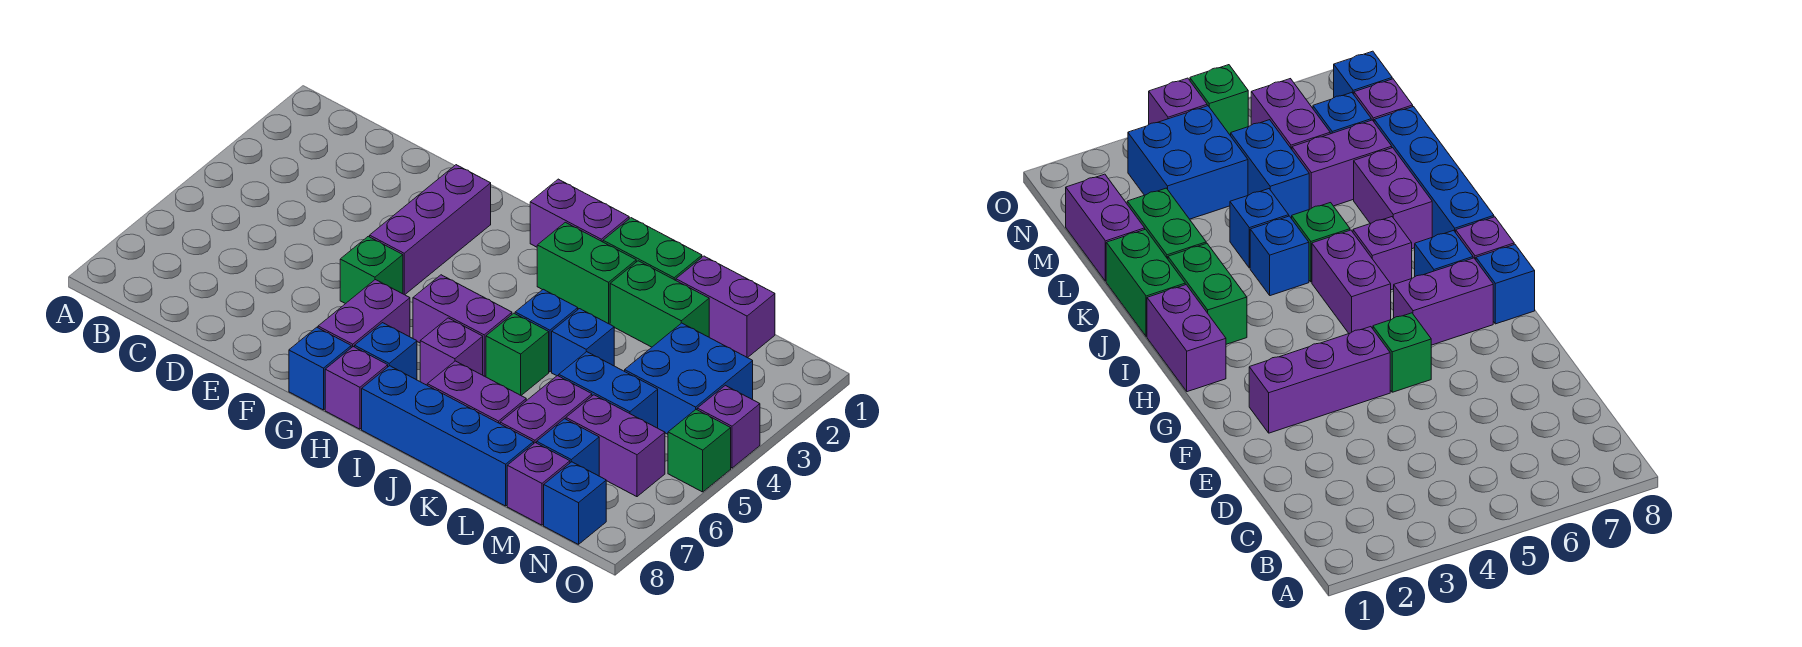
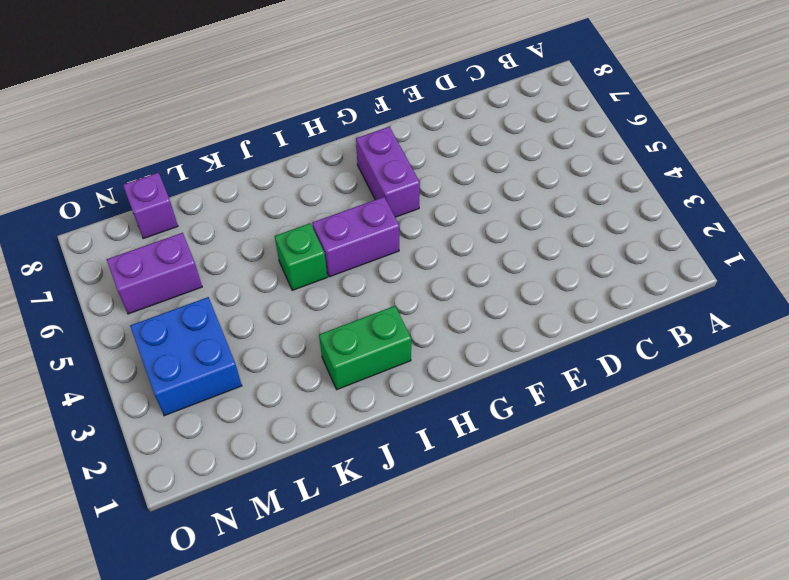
none -> purple 1x3 brick [370,165,491,295]
none -> green 1x1 brick [340,236,403,304]
none -> blue 1x1 brick [289,327,351,410]

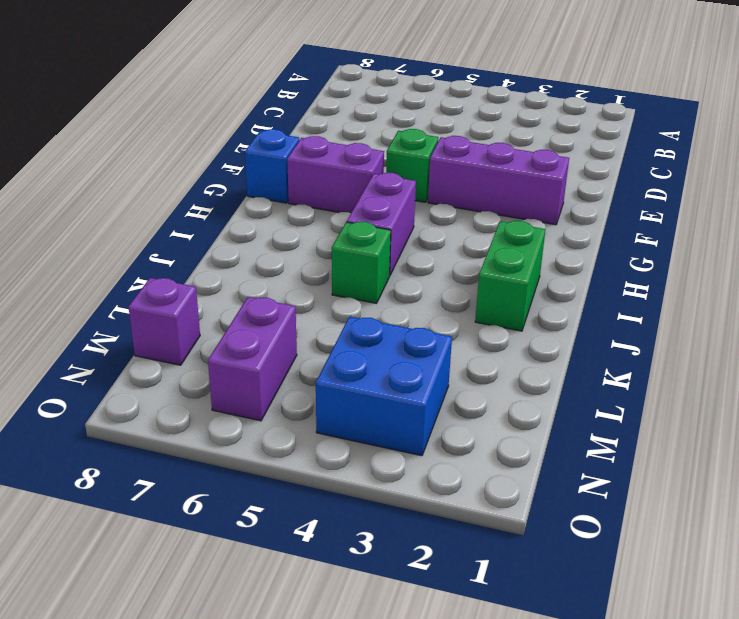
none -> purple 1x2 brick [530,179,629,247]
none -> blue 1x1 brick [355,323,417,380]
none -> purple 1x1 brick [325,347,388,429]

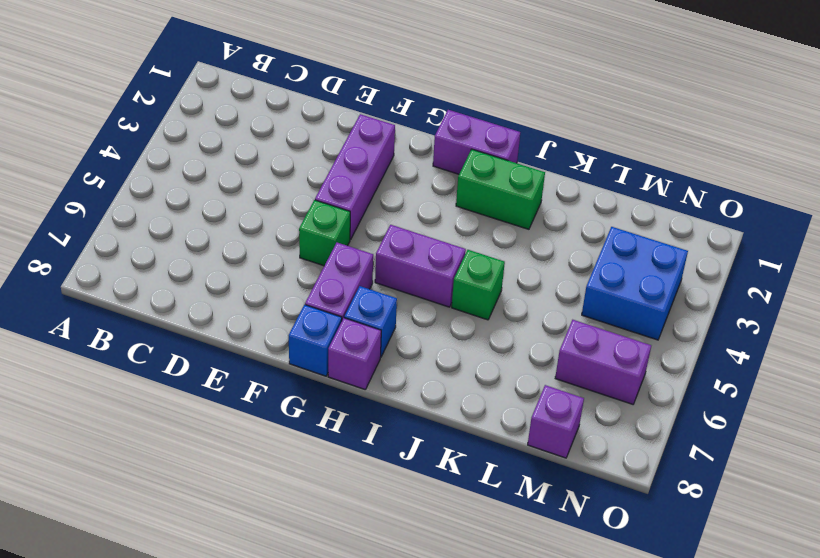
none -> purple 1x1 brick [420,318,483,385]
none -> blue 1x4 brick [362,366,534,506]
none -> green 1x2 brick [603,218,702,280]

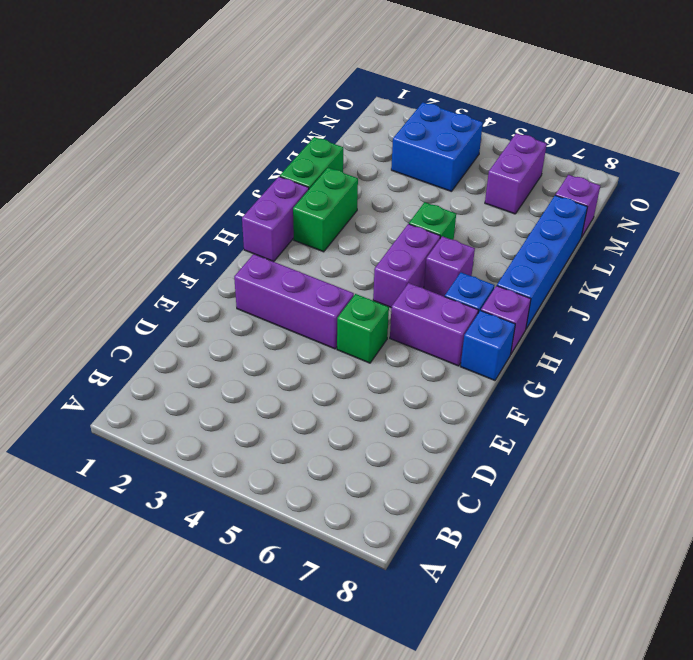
none -> blue 1x1 brick [515,289,578,372]
none -> purple 1x2 brick [427,361,526,424]
none -> green 1x2 brick [610,261,709,347]

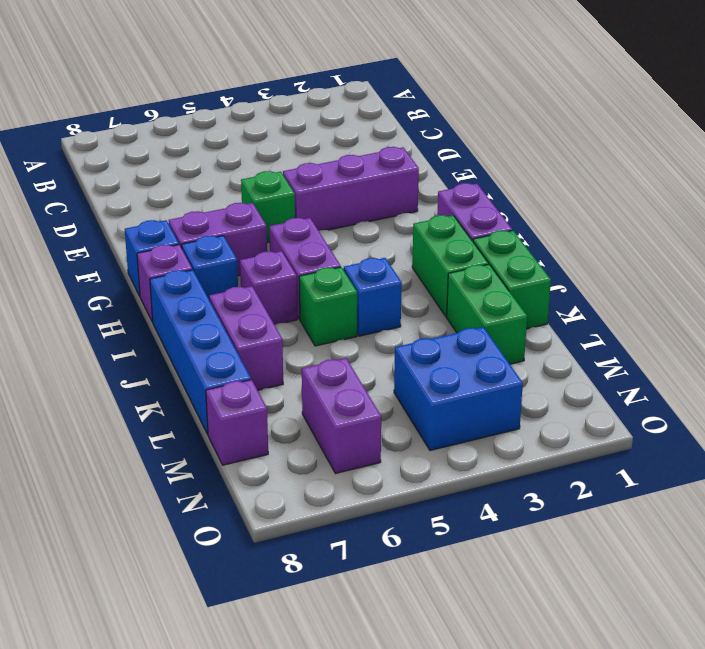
none -> blue 1x1 brick [552,309,614,376]
none -> purple 1x2 brick [676,256,775,358]
none -> blue 1x2 brick [559,352,658,428]

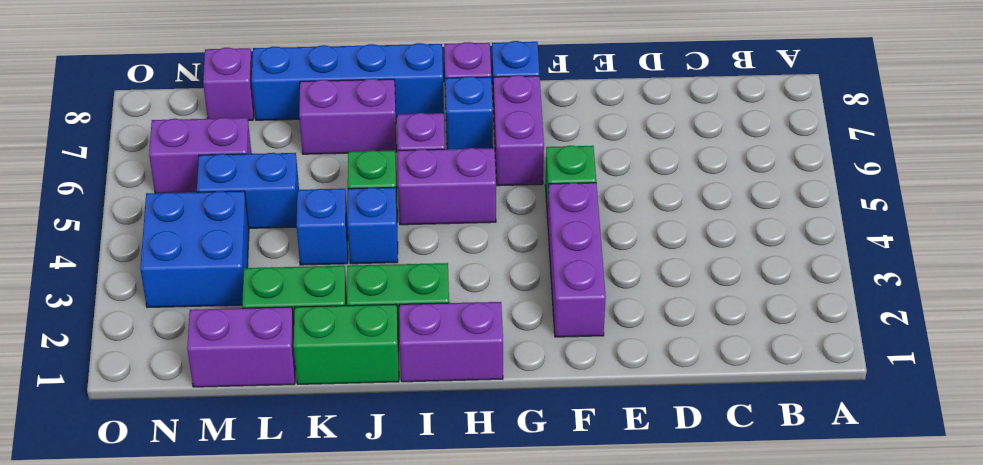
none -> purple 1x2 brick [500,376,592,443]
none -> blue 1x1 brick [537,419,599,476]
none -> blue 1x1 brick [544,462,606,545]

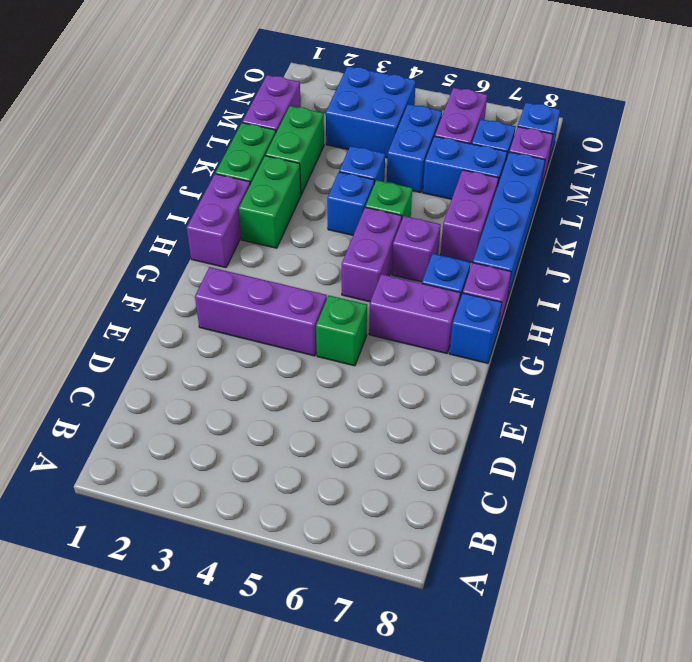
blue 1x2 brick [423,136,507,199] -> purple 1x2 brick [500,376,592,443]
none -> purple 1x1 brick [697,385,760,468]
none -> green 1x1 brick [668,410,731,492]

